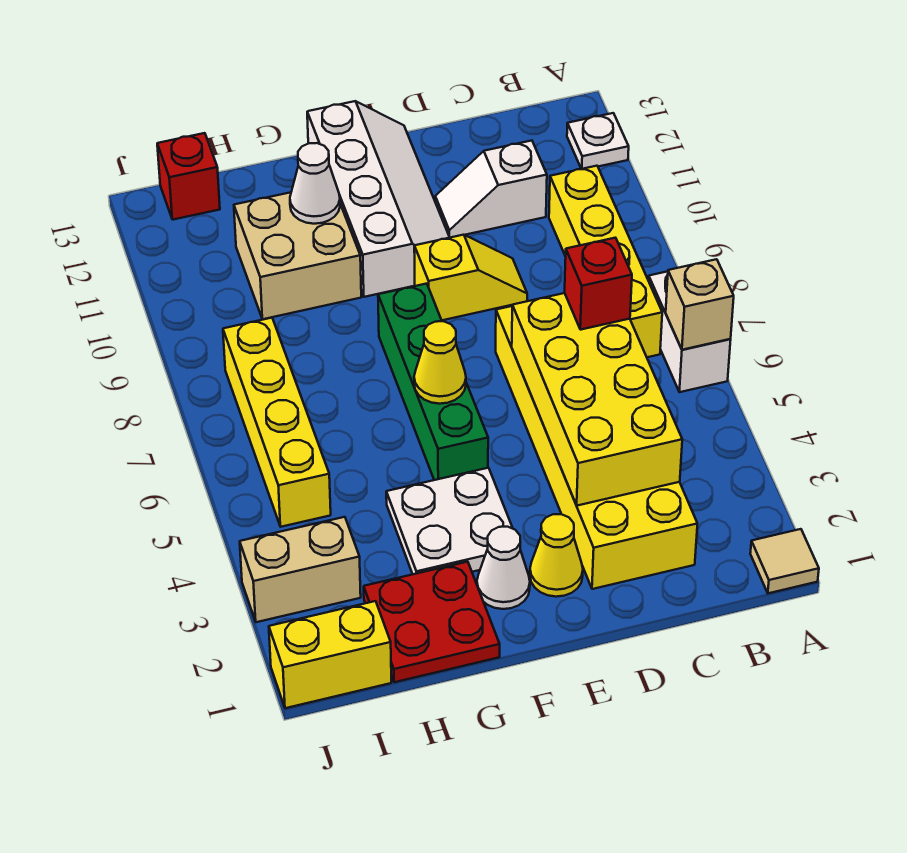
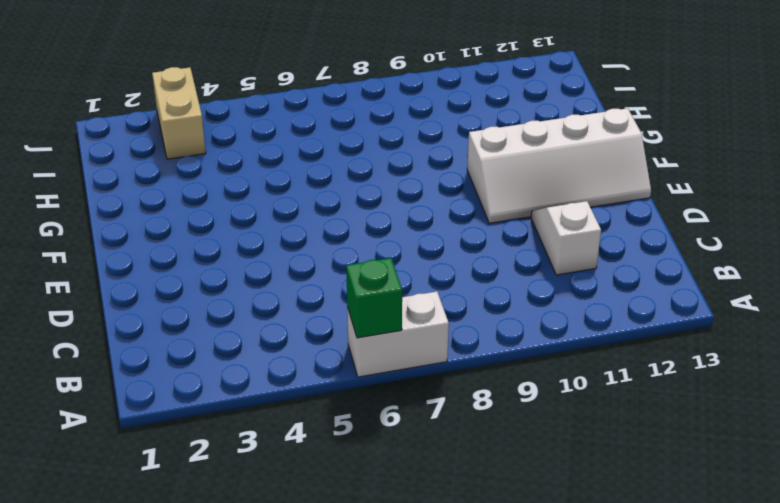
green 1x1 brick [346,258,402,338] -> tan 1x1 brick [666,259,734,350]
none -> tan 1x1 tile [750,529,819,593]
none -> white 1x1 plate [567,113,629,169]
none -> yellow 1x4 brick [549,166,662,357]

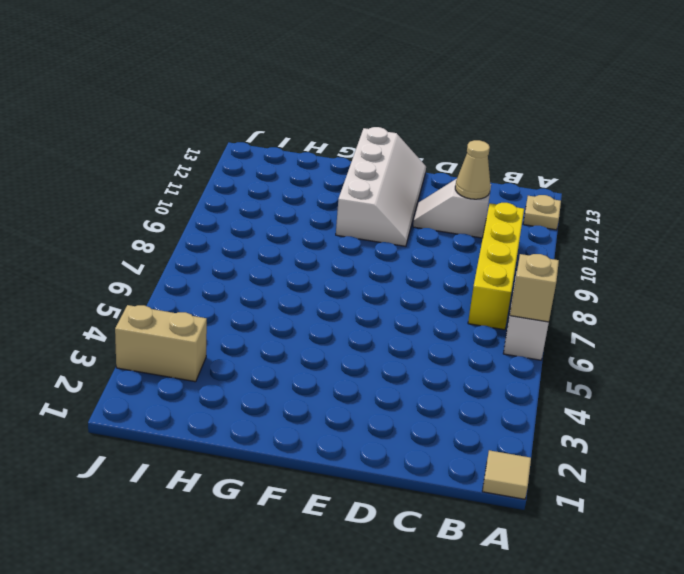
tan 1x1 plate [523,195,561,230] -> white 1x1 plate [567,113,629,169]
tan 1x1 cone [455,140,491,199] -> none
none -> yellow 2x6 brick [496,306,697,589]
none -> yellow 1x2 slope [414,235,527,320]
none -> yellow 1x1 cone [530,514,583,597]

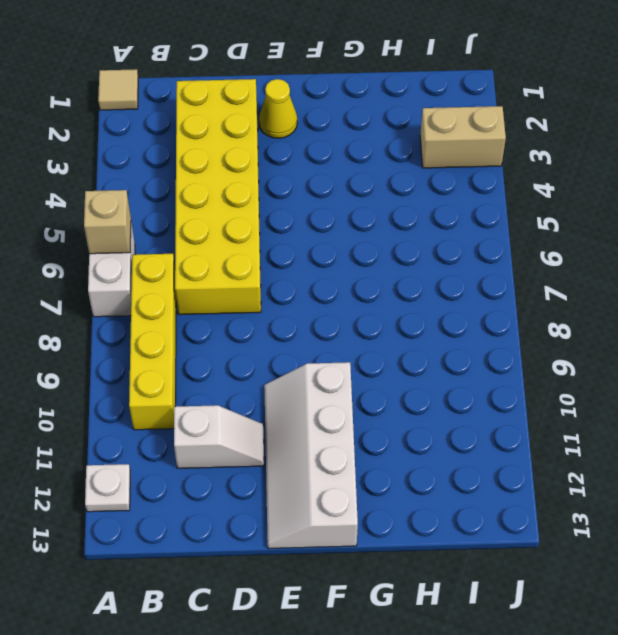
none -> yellow 1x2 slope [414,235,527,320]
none -> white 1x1 cone [477,527,530,609]
none -> white 2x2 plate [386,468,513,574]

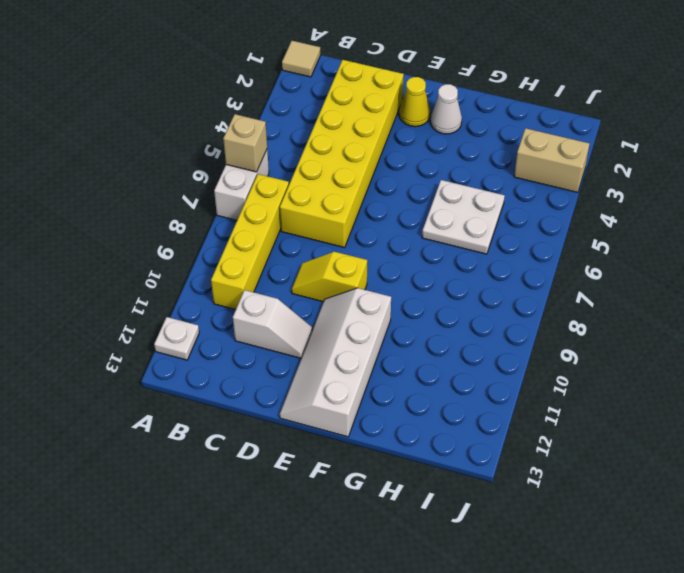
white 2x2 plate [422,180,505,254] -> white 2x2 plate moved to [386,468,513,574]
none -> green 1x4 brick [378,284,488,480]
none -> red 2x2 plate [364,562,500,682]
none -> tan 2x2 brick [234,192,361,319]

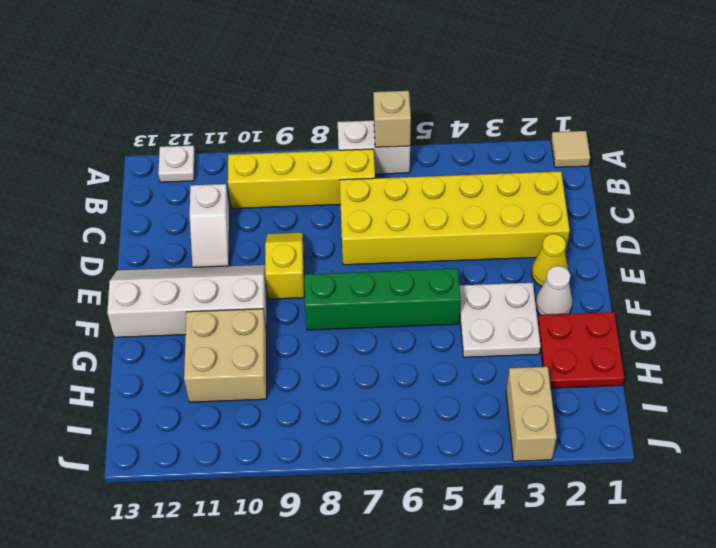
none -> yellow 1x2 brick [269,601,391,708]
none -> yellow 1x4 brick [223,318,331,527]
none -> red 1x1 brick [157,133,220,220]

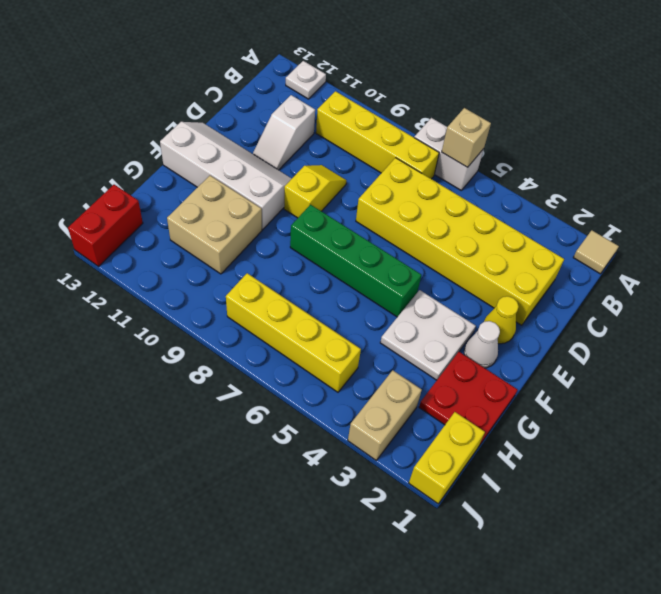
red 1x2 brick [68,185,143,266] -> red 1x1 brick [157,133,220,220]
none -> yellow 2x4 brick [512,293,682,506]
none -> yellow 1x1 cone [414,321,466,404]
none -> white 1x1 cone [290,143,340,224]

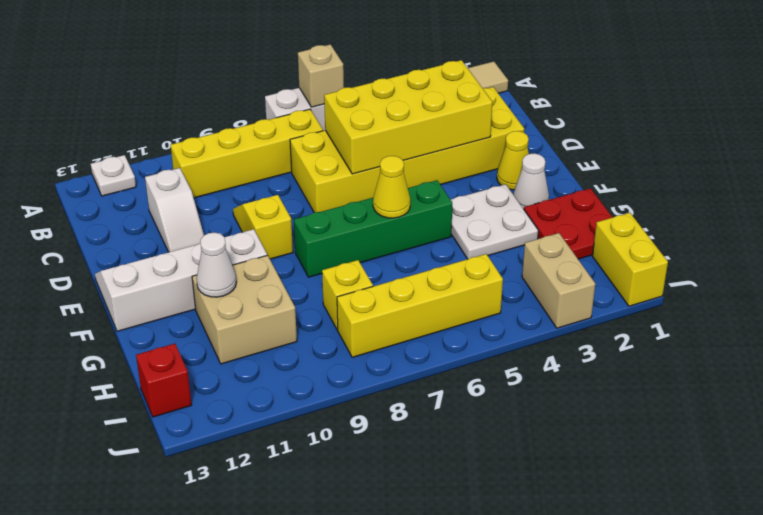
yellow 1x1 brick [322,260,373,330] -> none
none -> red 1x1 brick [565,238,632,330]

